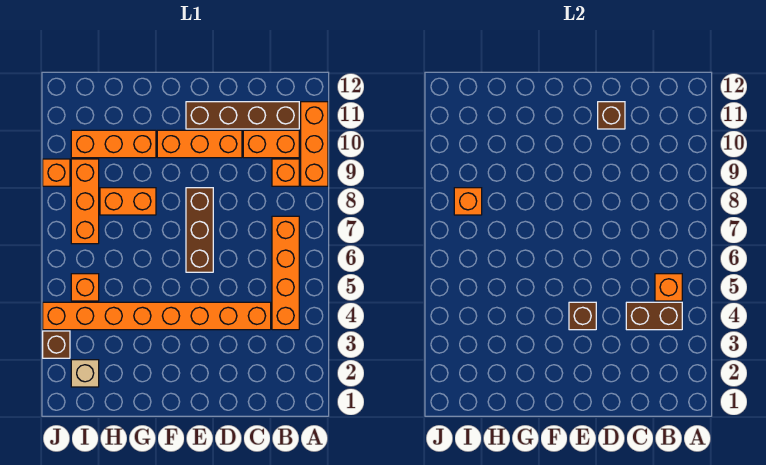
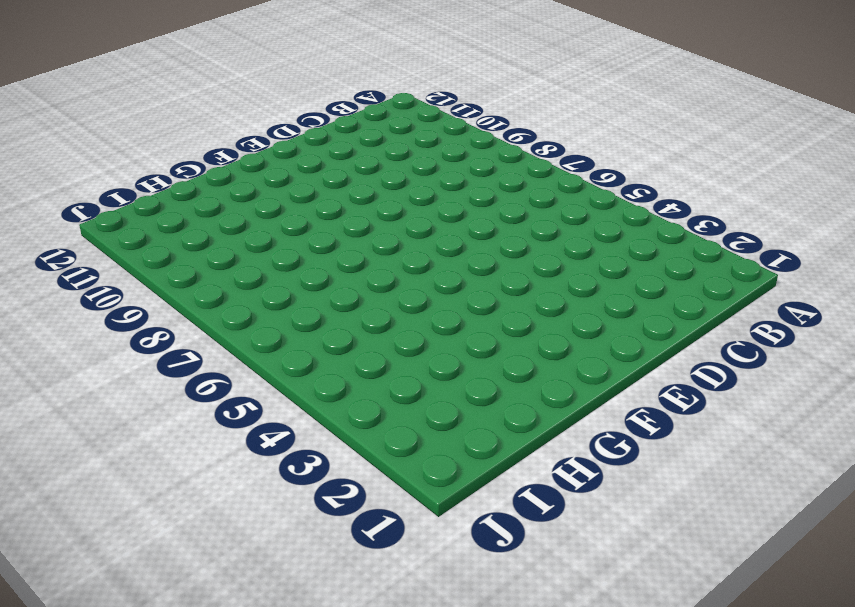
none -> orange 1x3 brick [301,102,328,186]
none -> orange 1x4 brick [272,216,299,330]
none -> orange 1x1 brick [272,159,299,186]

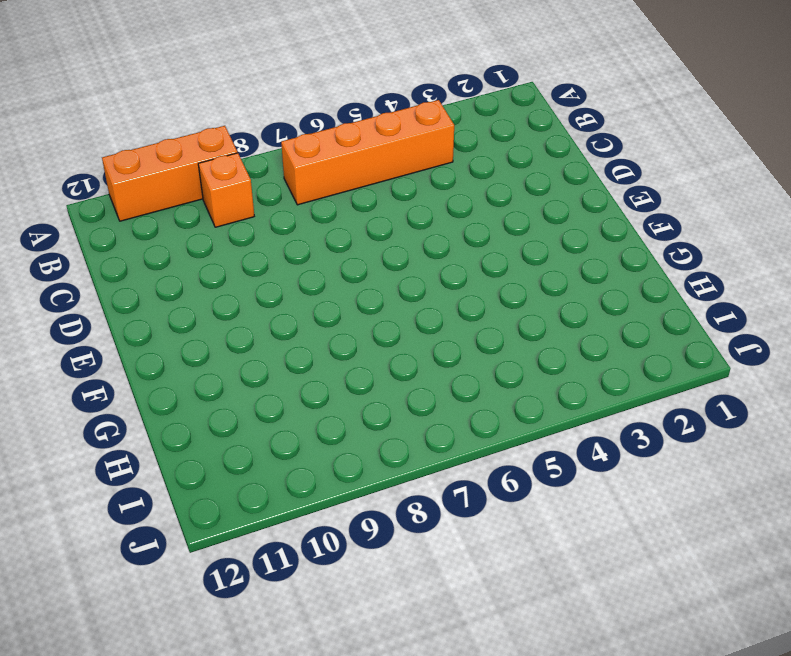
none -> orange 1x2 brick [243,130,299,158]
none -> brown 1x4 brick [186,102,299,129]
none -> orange 1x8 brick [43,302,271,330]

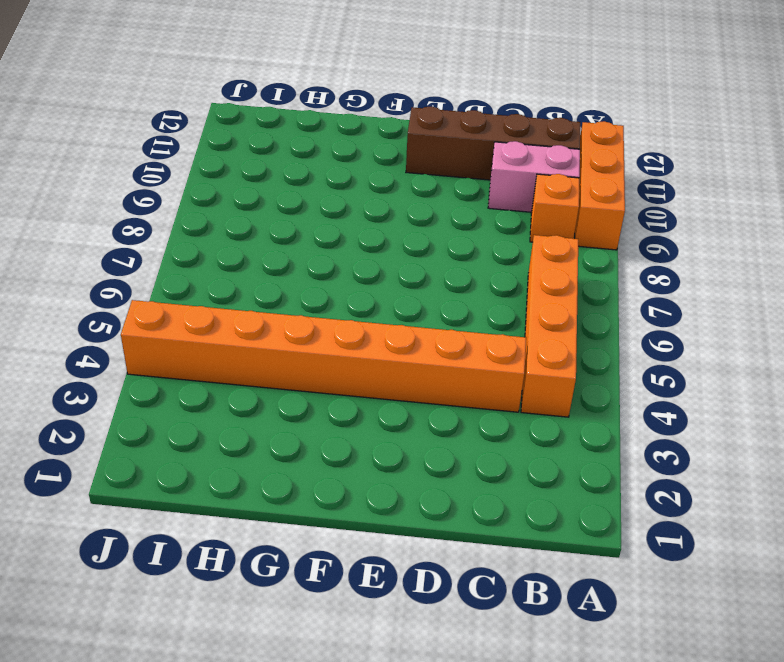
pink 1x2 brick [488,141,580,212] -> orange 1x2 brick [243,130,299,158]
none -> orange 1x3 brick [157,130,242,158]
none -> brown 1x3 brick [186,188,213,272]
none -> orange 1x2 brick [100,188,156,215]

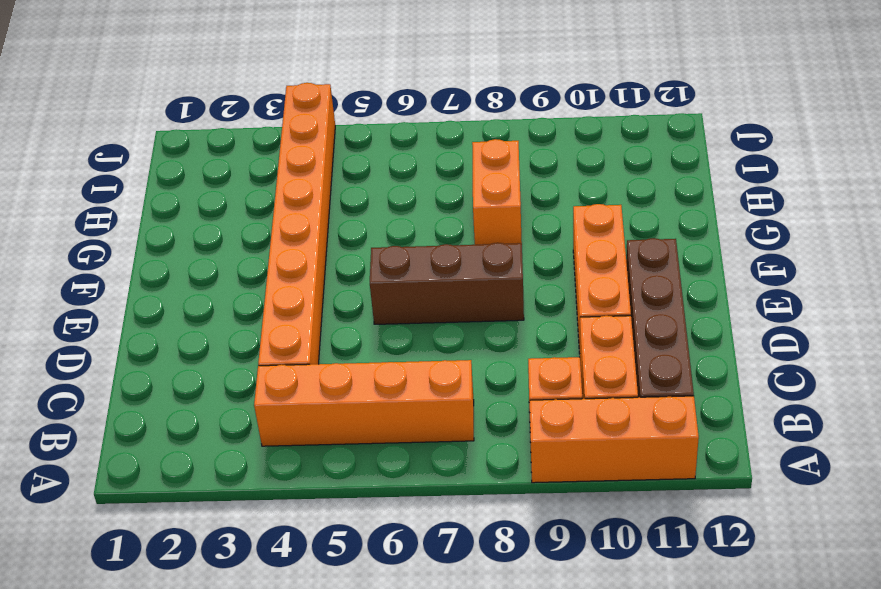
none -> orange 1x3 brick [71,130,156,158]
none -> tan 1x1 brick [71,360,99,387]
none -> orange 1x1 brick [71,274,99,301]

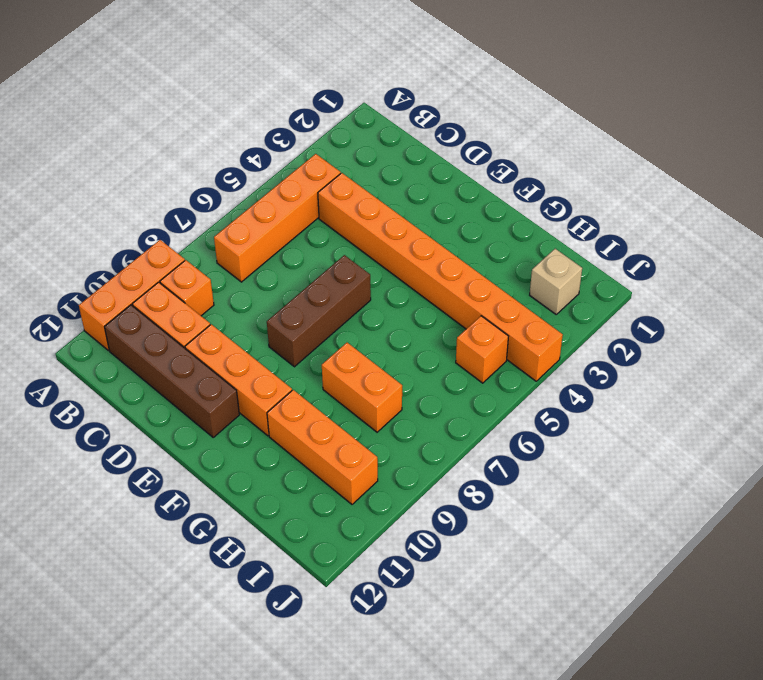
none -> orange 1x3 brick [71,159,99,244]
none -> brown 1x1 brick [43,331,70,358]
none -> orange 1x1 brick [43,159,70,186]

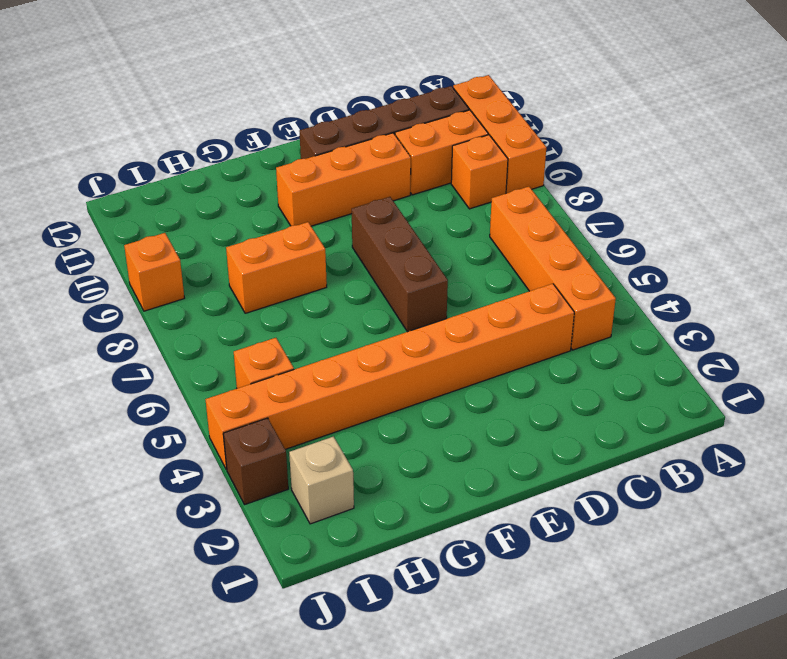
none -> orange 1x3 brick [71,130,156,158]
none -> orange 1x3 brick [71,159,99,244]
none -> brown 1x2 brick [626,302,682,330]

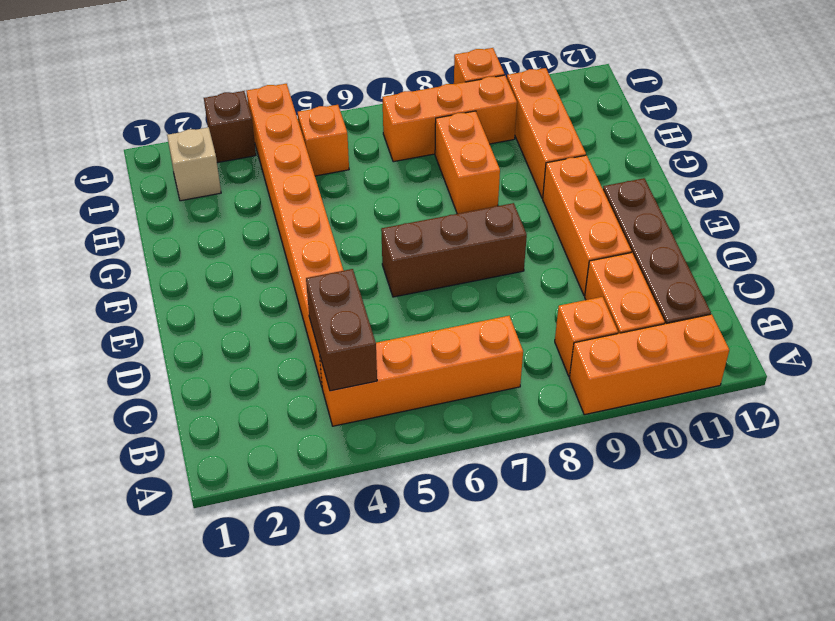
none -> orange 1x1 brick [655,274,682,301]
none -> brown 1x1 brick [598,102,625,129]
none -> brown 1x1 brick [569,302,596,330]

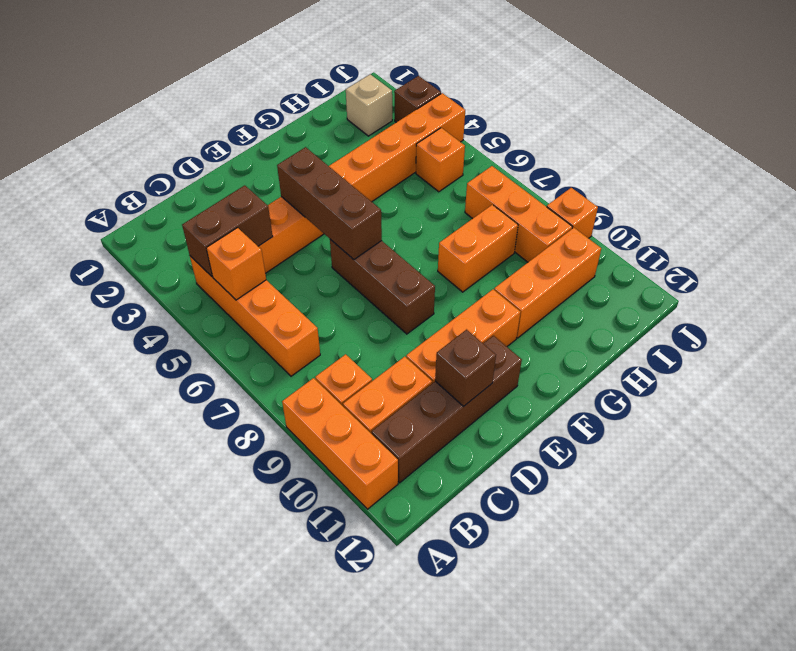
brown 1x3 brick [277,147,382,259] -> brown 1x1 brick [569,302,596,330]
none -> orange 1x1 brick [454,188,482,215]

